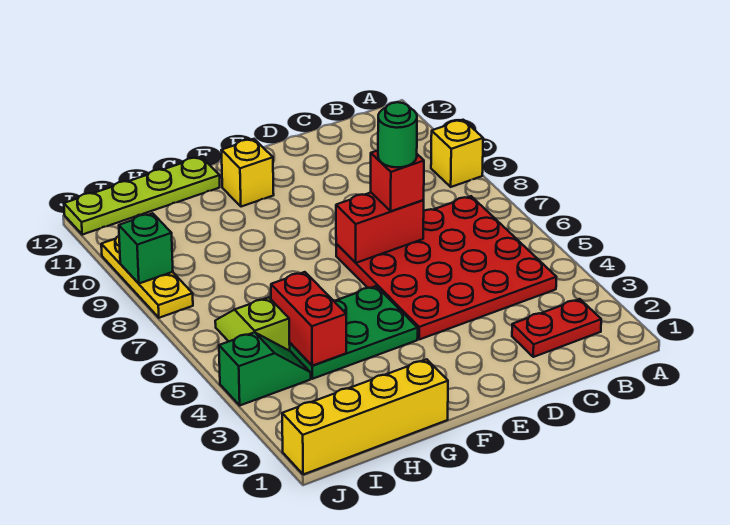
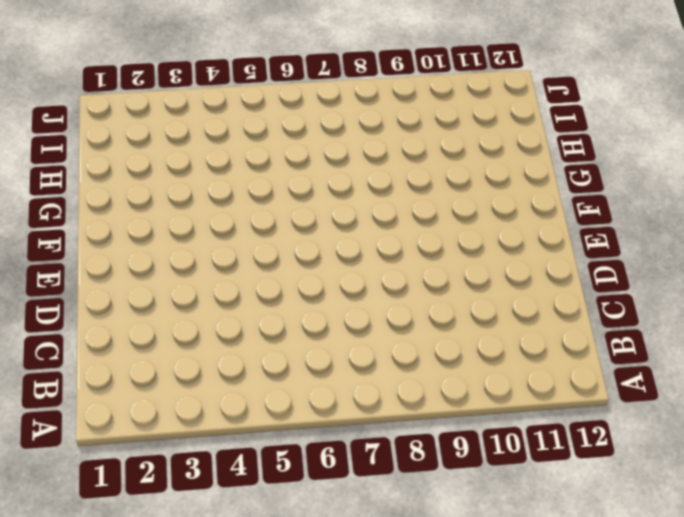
none -> yellow 1x1 brick [431,120,483,187]
none -> red 1x2 plate [512,299,601,357]
none -> red 4x4 plate [336,196,556,339]

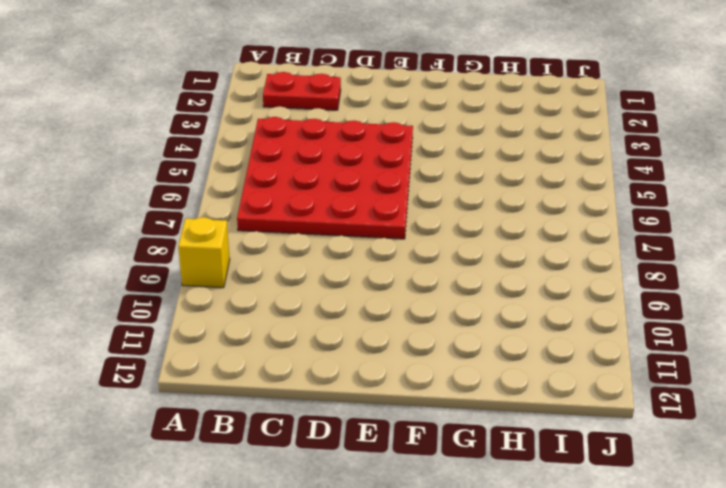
none -> green 2x3 plate [289,286,418,379]
none -> yellow 1x1 brick [221,139,274,207]
none -> yellow 1x4 brick [282,359,448,474]

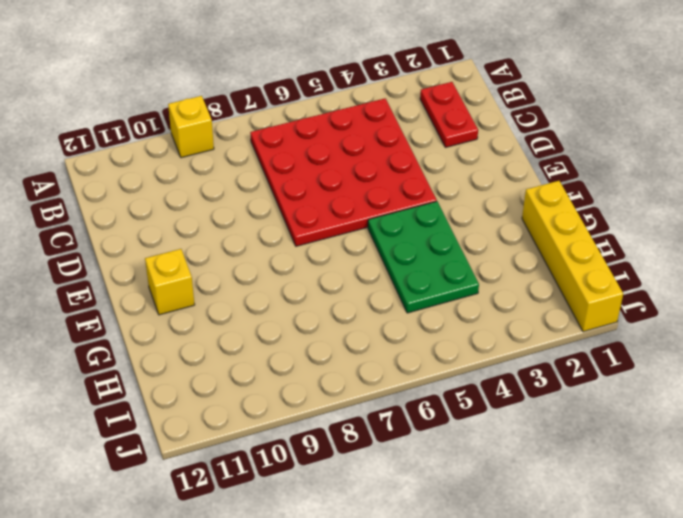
none -> lime 1x4 plate [64,157,220,235]
none -> green 1x2 slope [219,332,311,405]
none -> lime 1x2 slope [215,297,290,351]

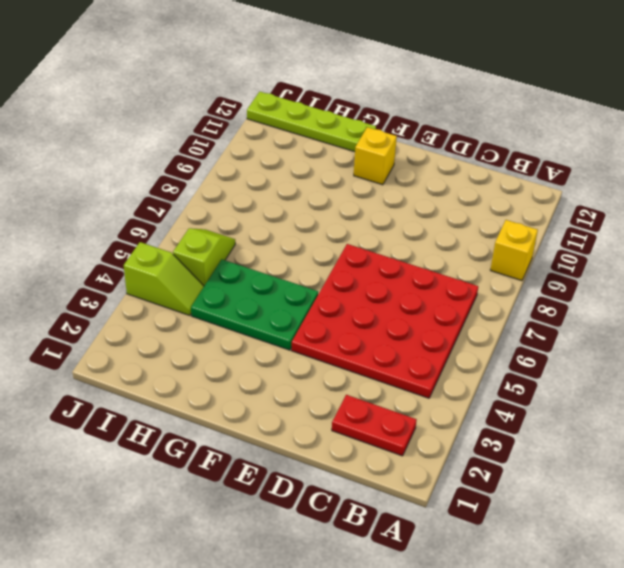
lime 1x2 slope [124,242,204,315] -> green 1x2 slope [219,332,311,405]
none -> yellow 1x4 brick [282,359,448,474]
none -> yellow 1x3 plate [101,236,193,318]
none -> red 1x2 brick [336,193,424,263]

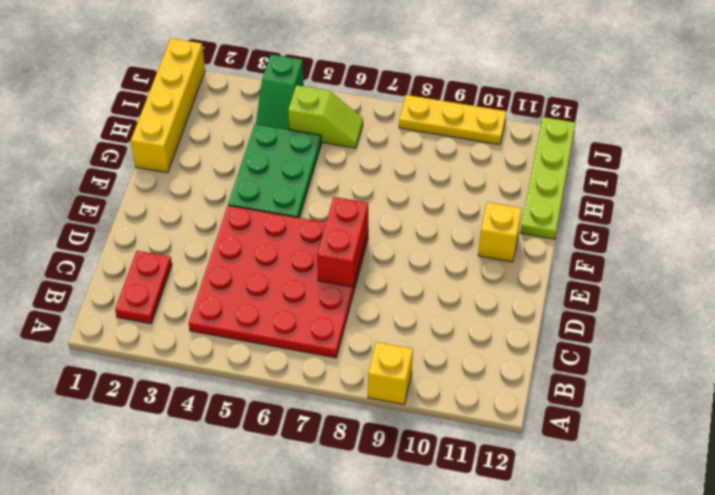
none -> red 1x2 brick [271,272,346,366]
none -> green 1x1 brick [119,213,173,283]
none -> red 1x1 brick [371,151,424,211]

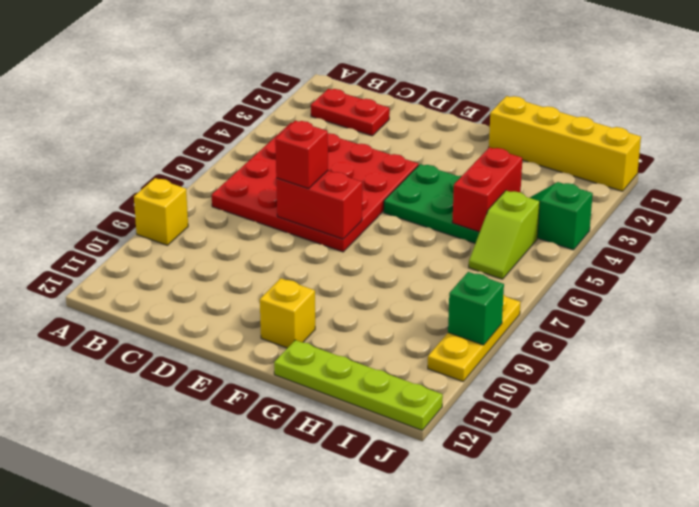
none -> green 1x1 round brick [378,102,417,167]

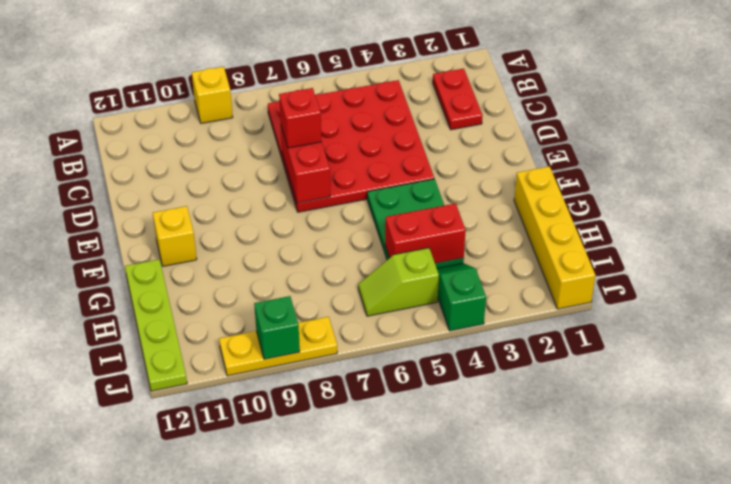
none -> green 1x1 round brick [378,102,417,167]

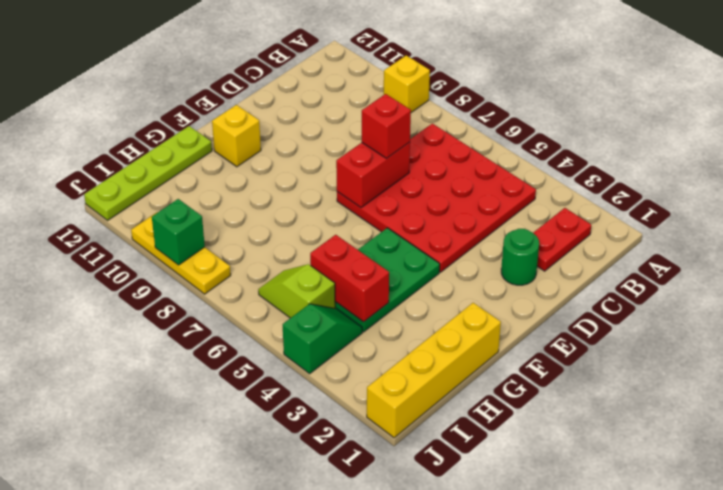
green 1x1 round brick [501,229,539,285] -> green 1x1 round brick moved to [378,102,417,167]

